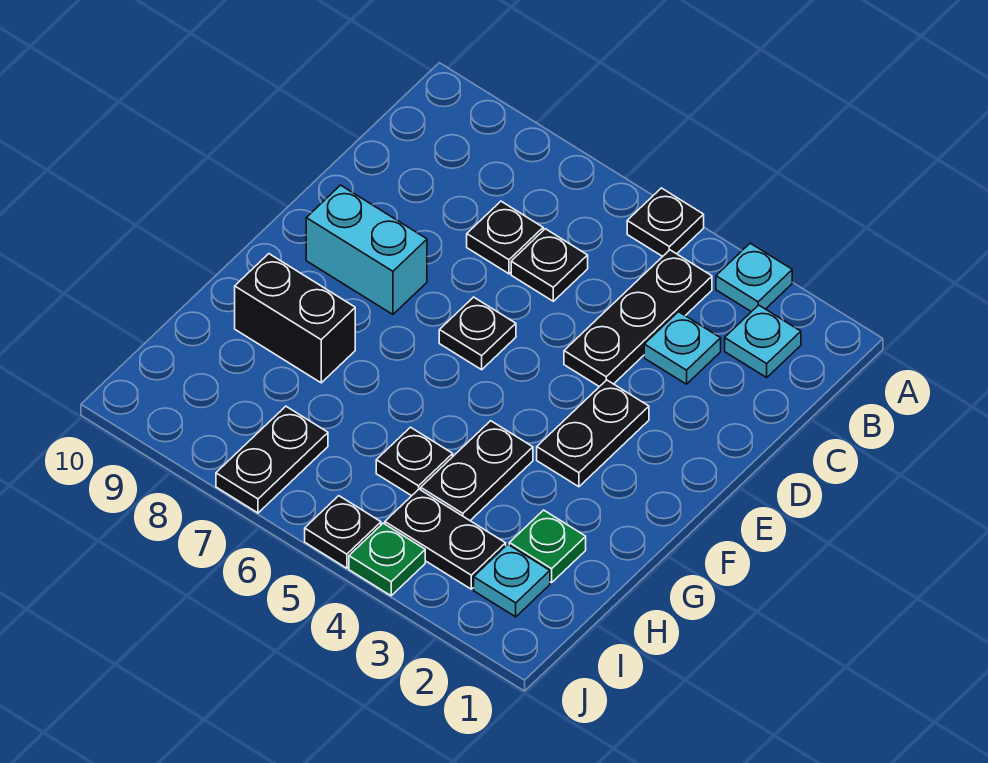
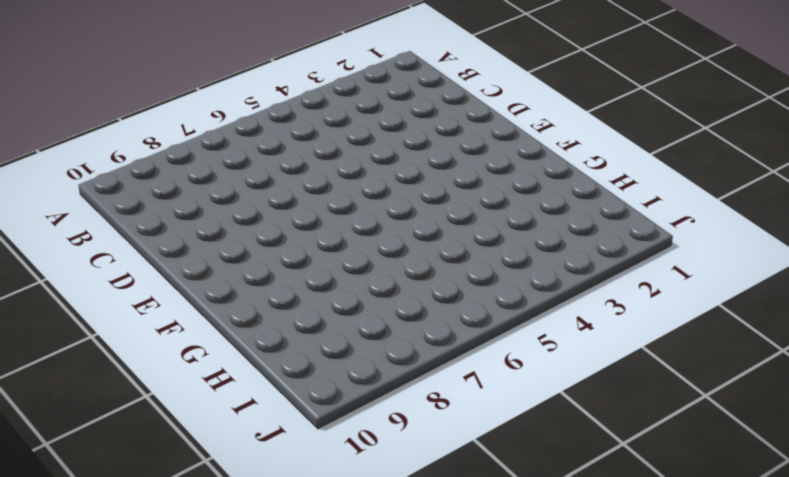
none -> cyan 1x1 plate [716,243,792,312]
none -> black 1x1 plate [627,188,704,257]
none -> cyan 1x1 plate [725,305,801,378]

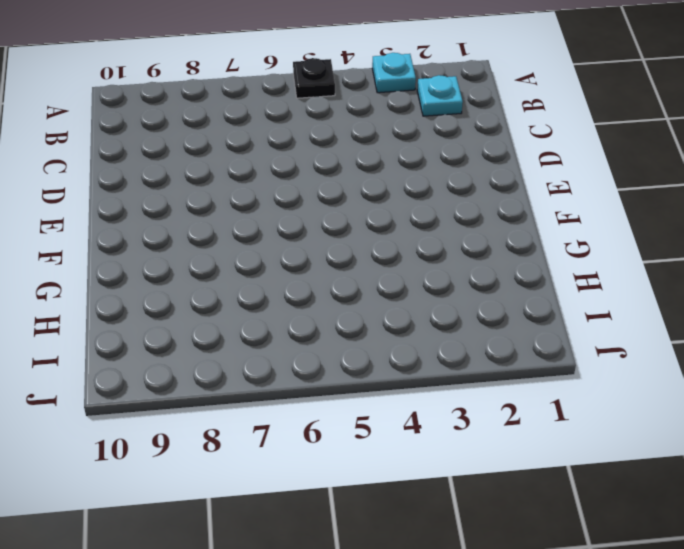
none -> black 1x3 plate [564,250,712,387]
none -> cyan 1x1 plate [644,312,721,384]
none -> black 1x1 plate [511,229,588,301]

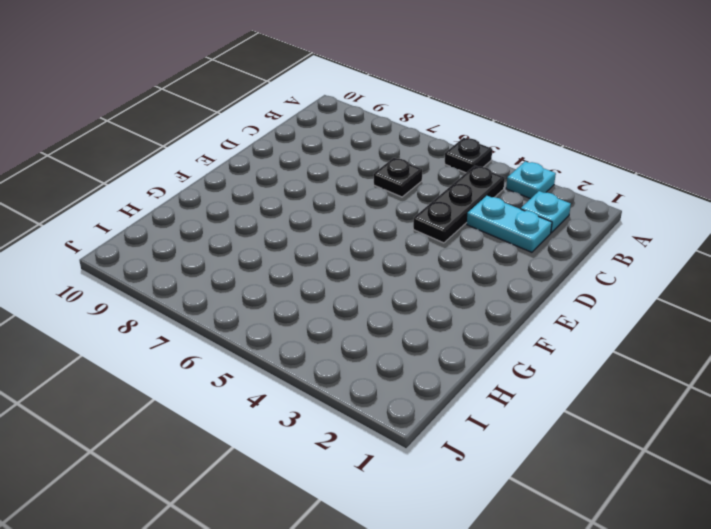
cyan 1x2 plate [467,196,552,252] -> cyan 1x1 plate [644,312,721,384]
none -> black 1x1 plate [467,201,543,274]
none -> black 1x2 plate [537,380,649,487]
none -> black 1x1 plate [439,297,516,370]

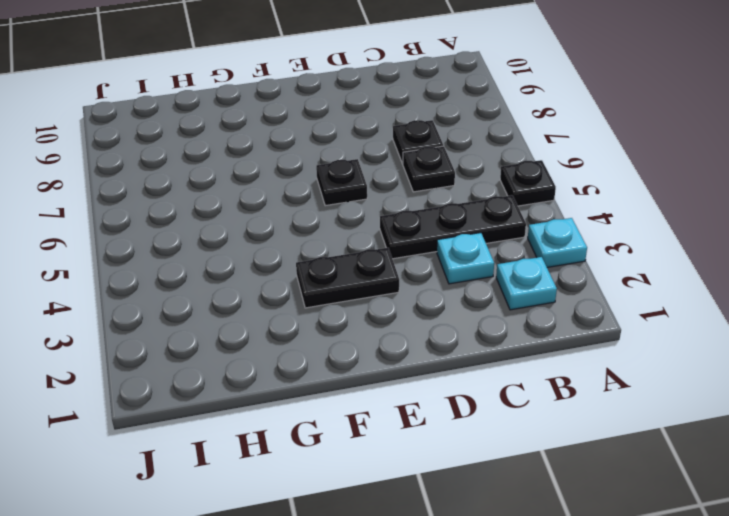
none -> cyan 1x2 brick [306,185,427,314]
none -> black 1x2 plate [421,421,533,520]
none -> black 1x2 brick [235,254,355,383]

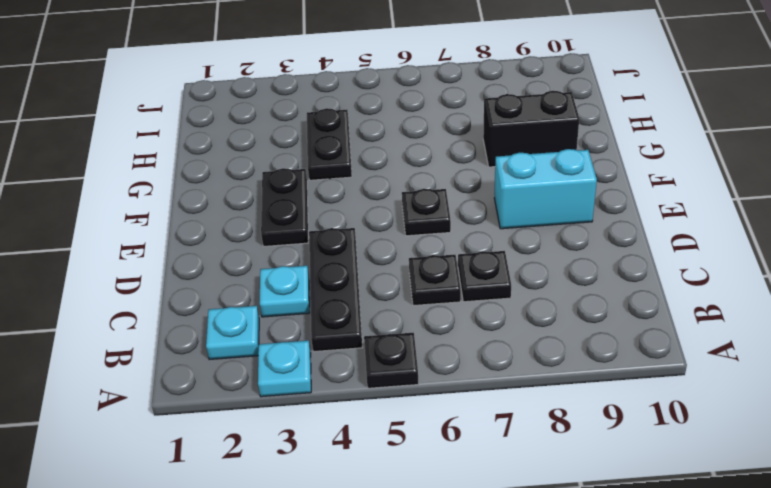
none -> green 1x1 plate [509,510,586,583]
none -> black 1x1 plate [376,427,453,496]
none -> cyan 1x1 plate [474,544,550,617]

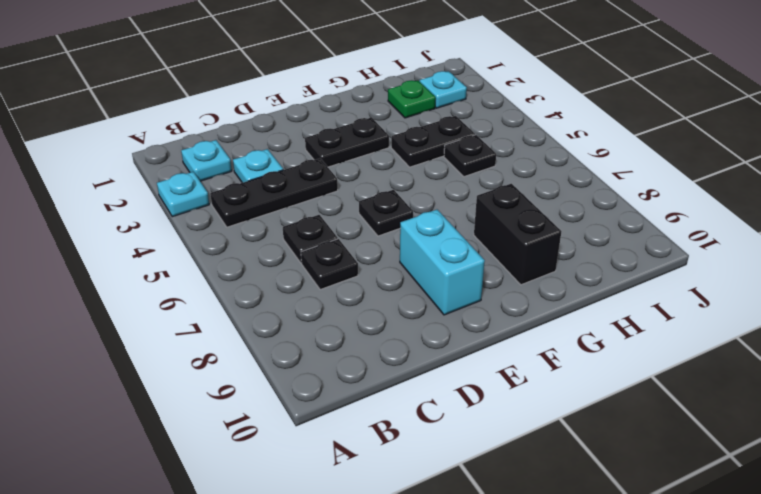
none -> black 1x1 plate [627,188,704,257]
none -> black 1x2 plate [385,489,506,589]
none -> black 1x2 plate [216,406,328,513]

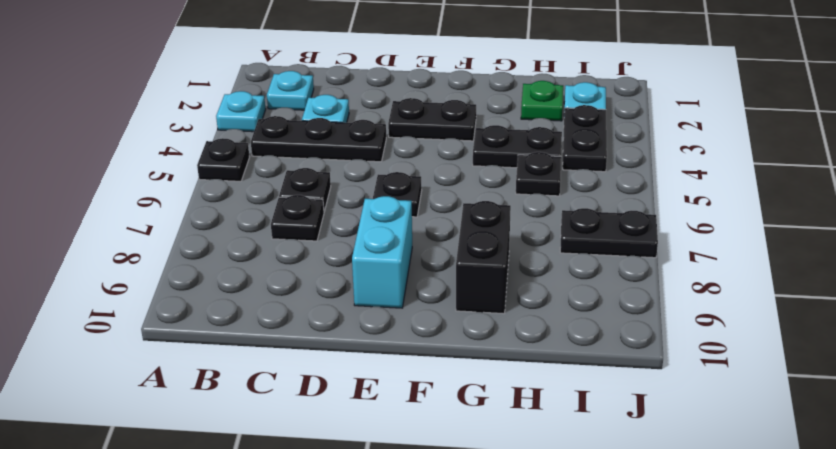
none -> green 1x1 plate [349,523,425,596]
none -> black 1x1 plate [305,496,381,568]

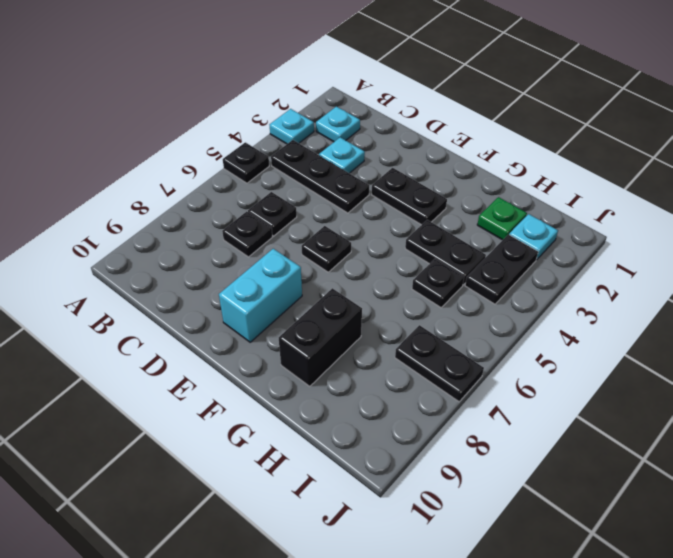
none -> green 1x1 plate [349,523,425,596]
none -> black 1x1 plate [305,496,381,568]

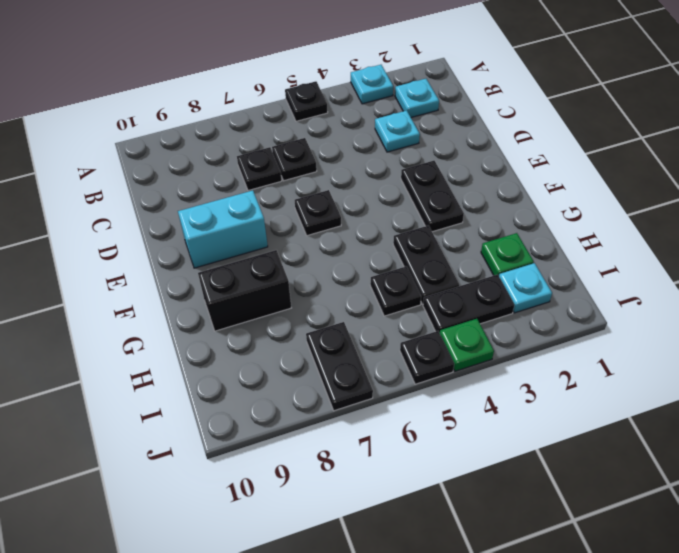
none -> black 1x3 plate [564,250,712,387]

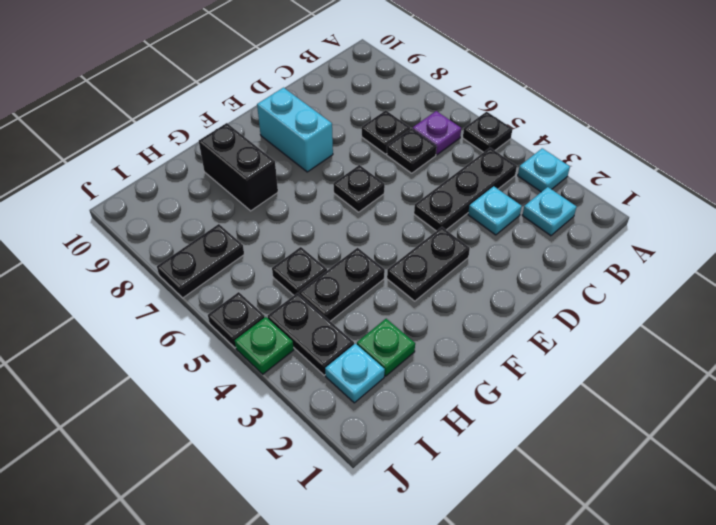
purple 1x1 plate [413,111,461,155] -> none

